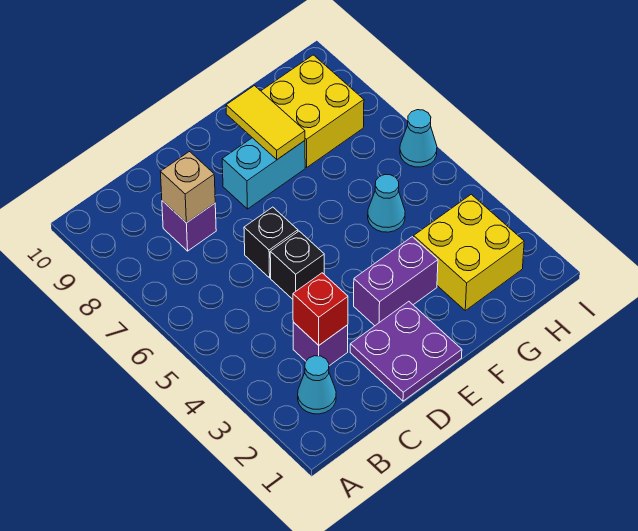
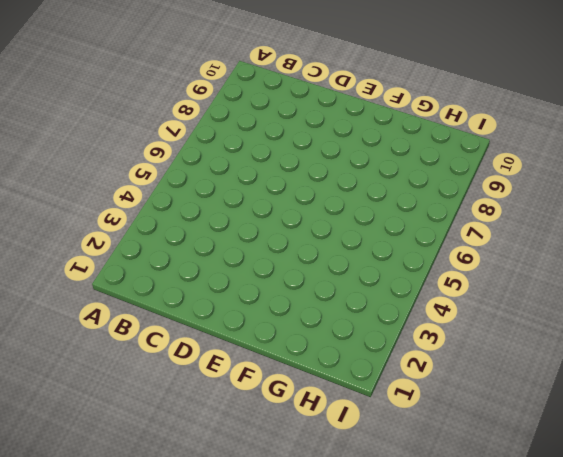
none -> cyan 1x1 cone [298,356,336,414]
none -> purple 1x1 brick [293,322,348,366]
none -> purple 1x1 brick [162,201,216,251]

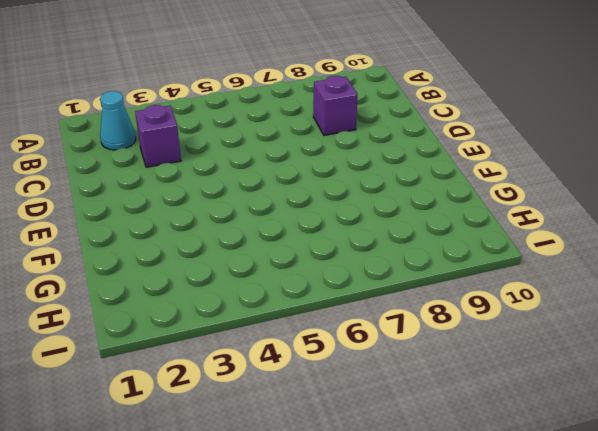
none -> purple 2x2 plate [350,302,462,401]
none -> black 1x1 brick [270,231,324,299]
none -> black 1x1 brick [244,207,298,278]

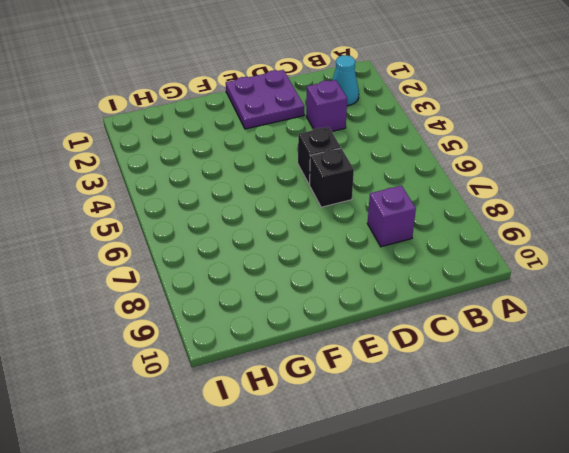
none -> purple 1x2 brick [354,237,438,326]
none -> cyan 1x2 brick [222,138,305,209]
none -> yellow 2x2 brick [414,194,524,311]

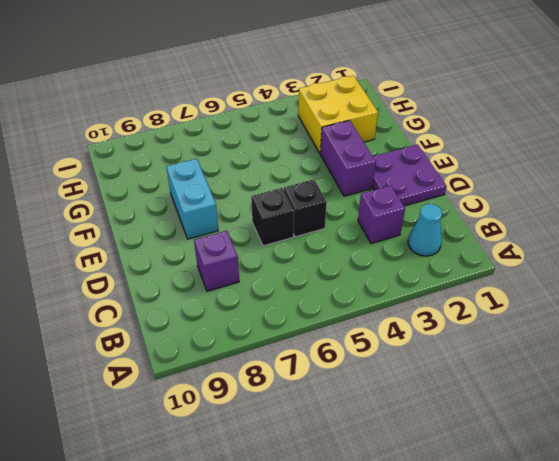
none -> cyan 1x1 cone [368,175,405,232]
none -> yellow 2x2 brick [261,55,364,167]
none -> cyan 1x1 cone [400,110,437,167]

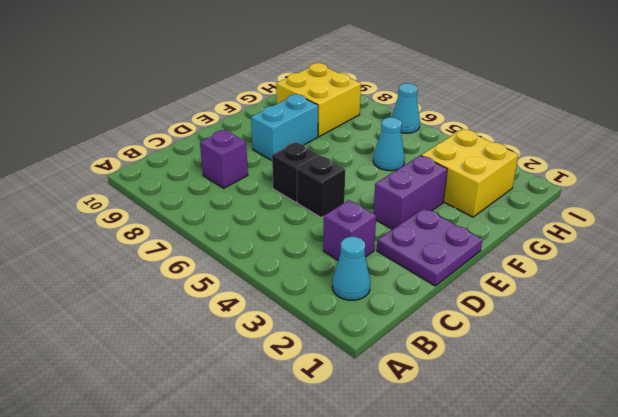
none -> red 1x1 brick [293,273,348,345]
none -> tan 1x1 brick [161,152,215,223]
none -> yellow 1x2 tile [226,86,305,159]

